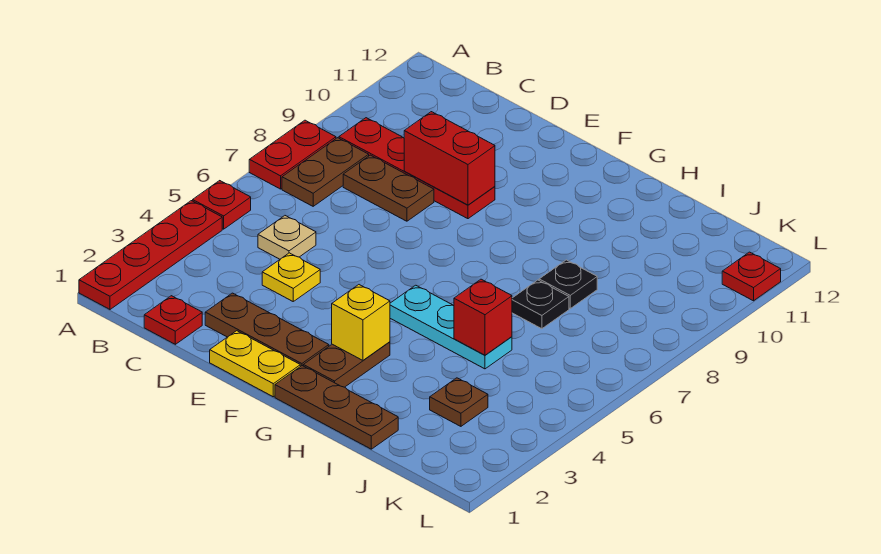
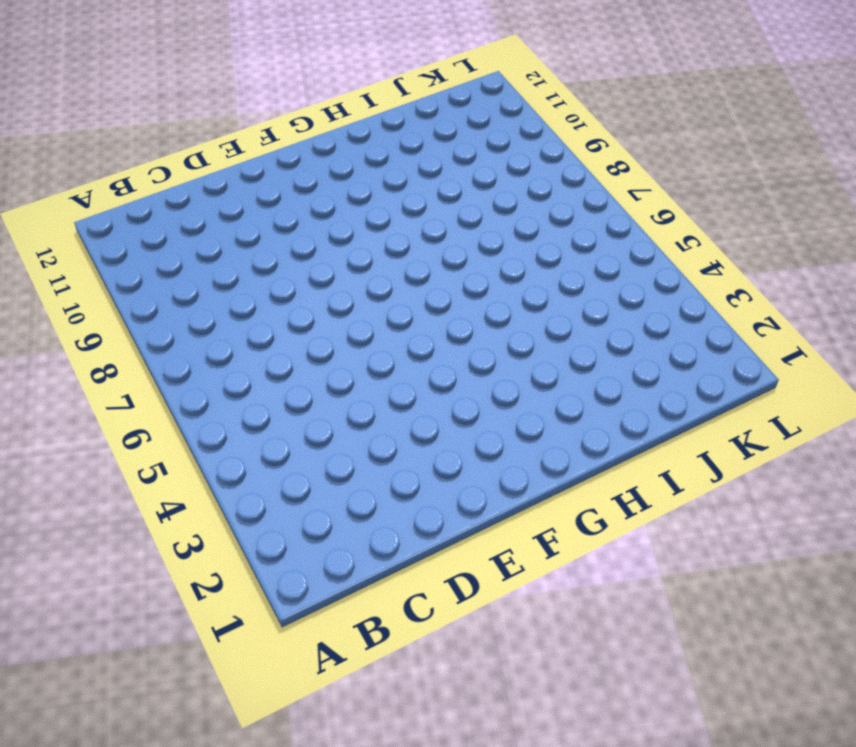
none -> red 1x4 plate [79,201,222,309]
none -> red 1x1 plate [193,181,251,229]
none -> red 1x2 plate [249,120,336,189]

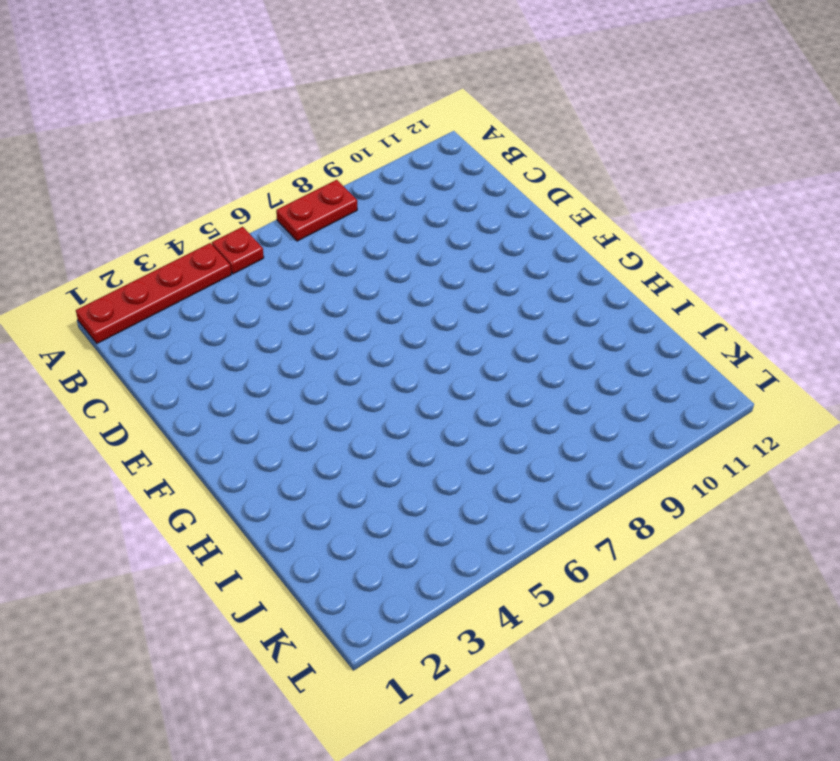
none -> brown 1x2 plate [282,138,369,206]
none -> red 1x4 plate [339,118,495,219]
none -> red 1x1 plate [144,296,202,344]

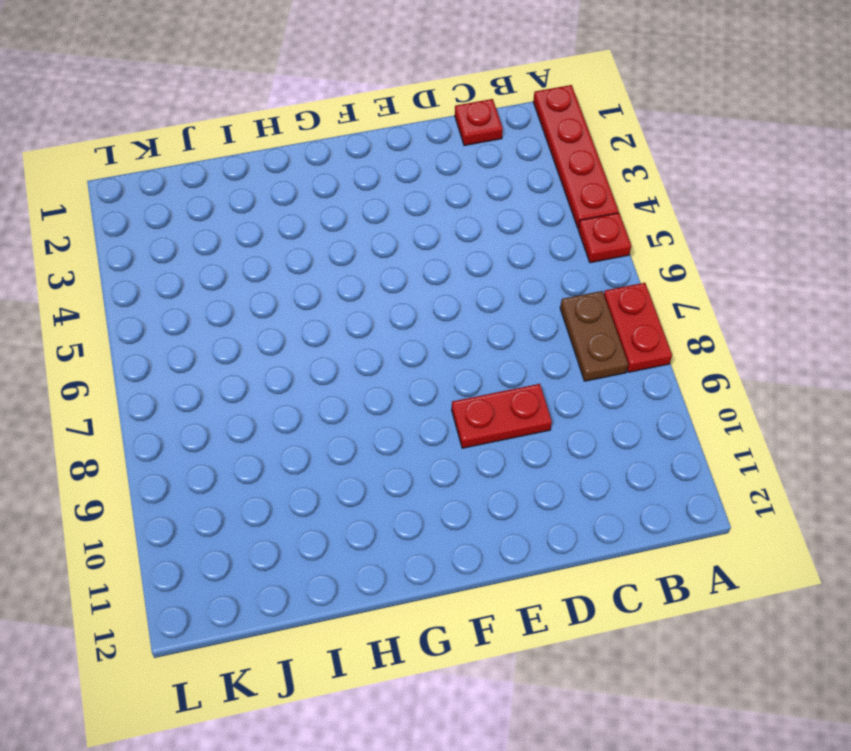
red 1x2 plate [452,384,552,448] -> red 1x4 plate [339,118,495,219]
none -> tan 1x1 plate [258,216,316,259]
none -> brown 1x2 plate [343,155,434,221]
none -> brown 1x3 plate [205,293,329,366]

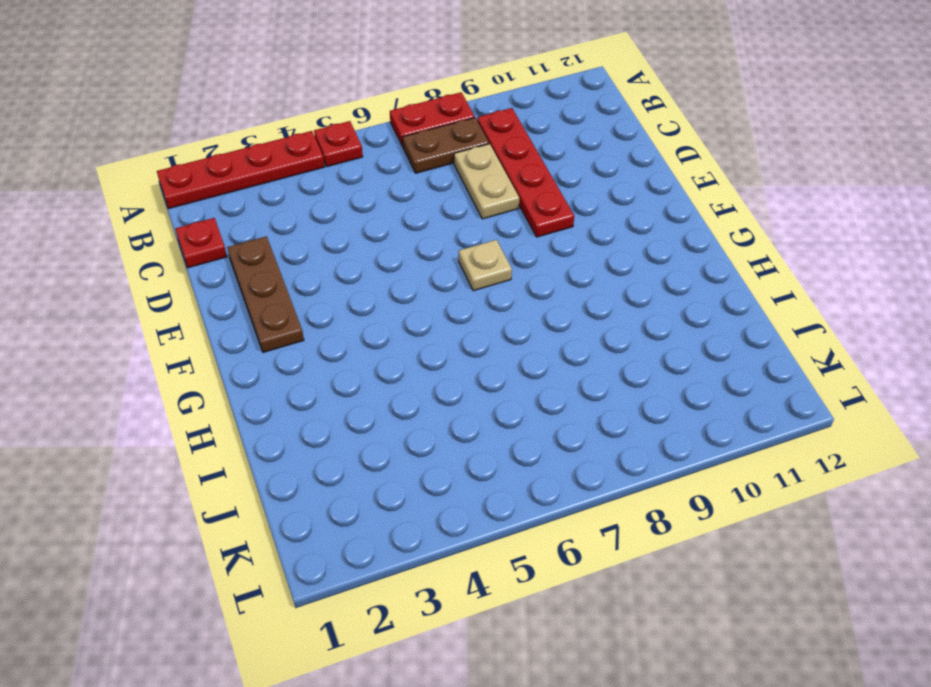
tan 1x2 plate [454,144,519,219] -> brown 1x2 plate [343,155,434,221]
tan 1x1 plate [459,240,512,291] -> tan 1x1 plate moved to [258,216,316,259]
none -> yellow 1x1 plate [262,253,320,301]
none -> yellow 1x2 plate [210,331,300,397]
none -> brown 1x3 plate [275,366,398,449]

